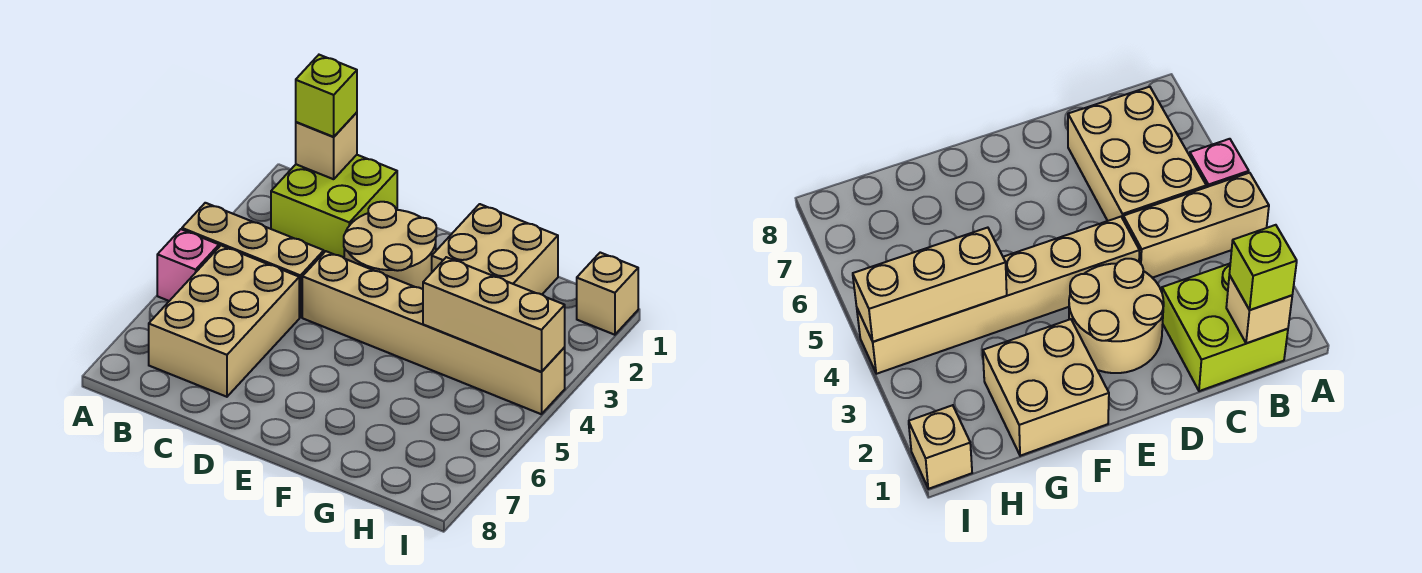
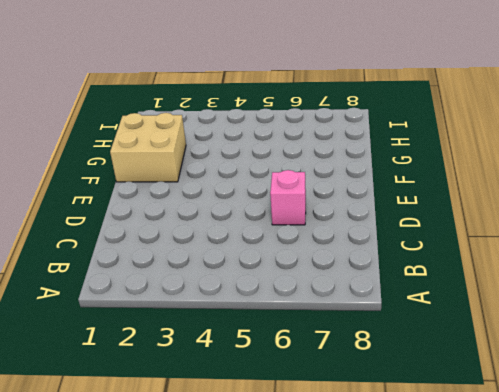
pink 1x1 brick [270,170,306,225] -> pink 1x1 brick moved to [157,229,219,301]
none -> tan 1x3 brick [182,203,324,317]
none -> lime 2x2 brick [271,155,397,258]

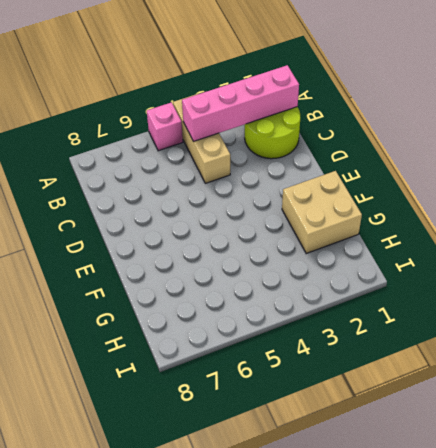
lime 2x2 round brick [245,107,300,159] -> lime 2x2 brick [271,155,397,258]
pink 1x4 brick [182,65,299,141] -> tan 1x1 brick [296,112,357,179]
none -> tan 2x3 brick [149,245,299,397]
none -> tan 2x2 round brick [344,202,436,289]

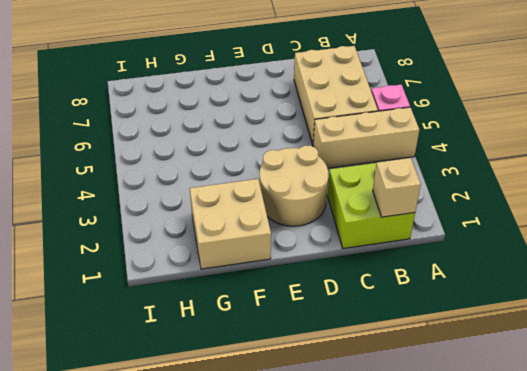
none -> tan 1x6 brick [302,251,565,414]
none -> tan 1x1 brick [577,253,638,335]

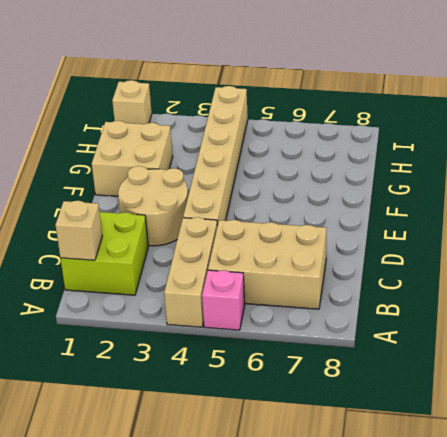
none -> tan 1x3 brick [423,257,565,372]
none -> lime 1x1 brick [296,55,357,137]

